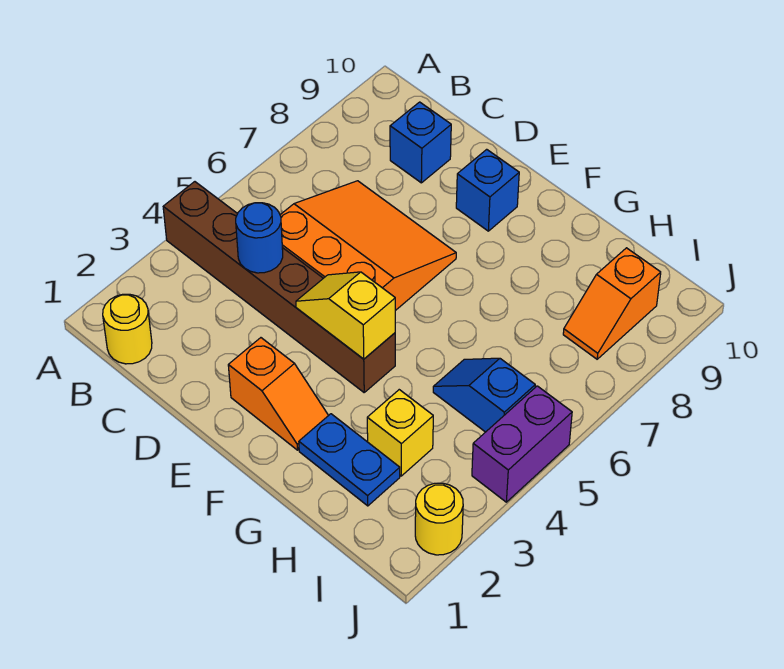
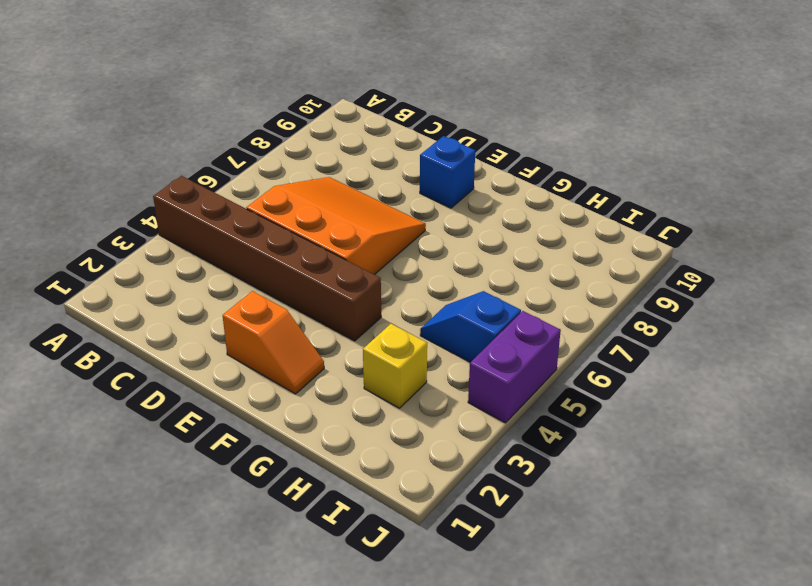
none -> yellow 1x1 round brick [103,294,152,364]
none -> blue 1x1 brick [390,102,451,183]
none -> blue 1x2 plate [299,414,400,506]

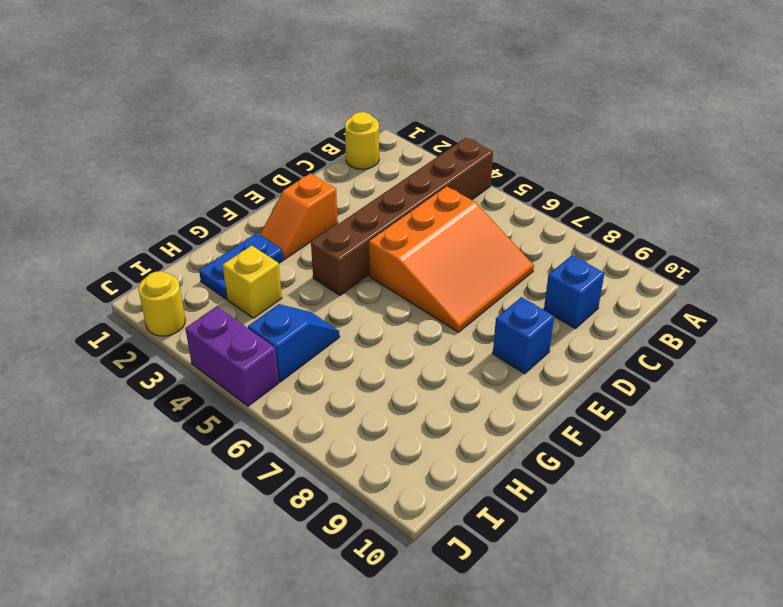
none -> orange 1x2 slope [563,248,661,359]
none -> blue 1x1 round brick [236,203,283,273]
none -> yellow 1x2 slope [296,272,395,359]

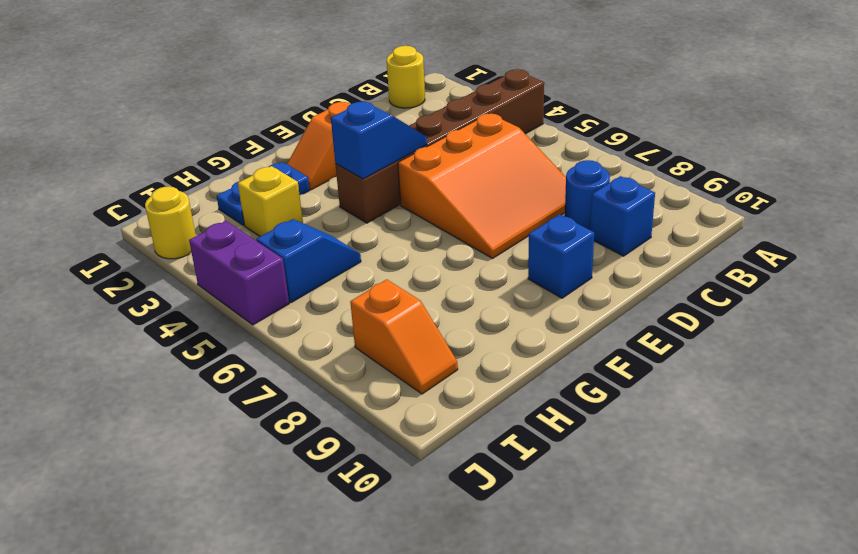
blue 1x1 round brick [565,160,610,230] -> blue 1x1 round brick moved to [236,203,283,273]
blue 1x2 slope [331,102,427,179] -> yellow 1x2 slope [296,272,395,359]
orange 1x2 slope [350,279,458,394] -> orange 1x2 slope turned to [563,248,661,359]

